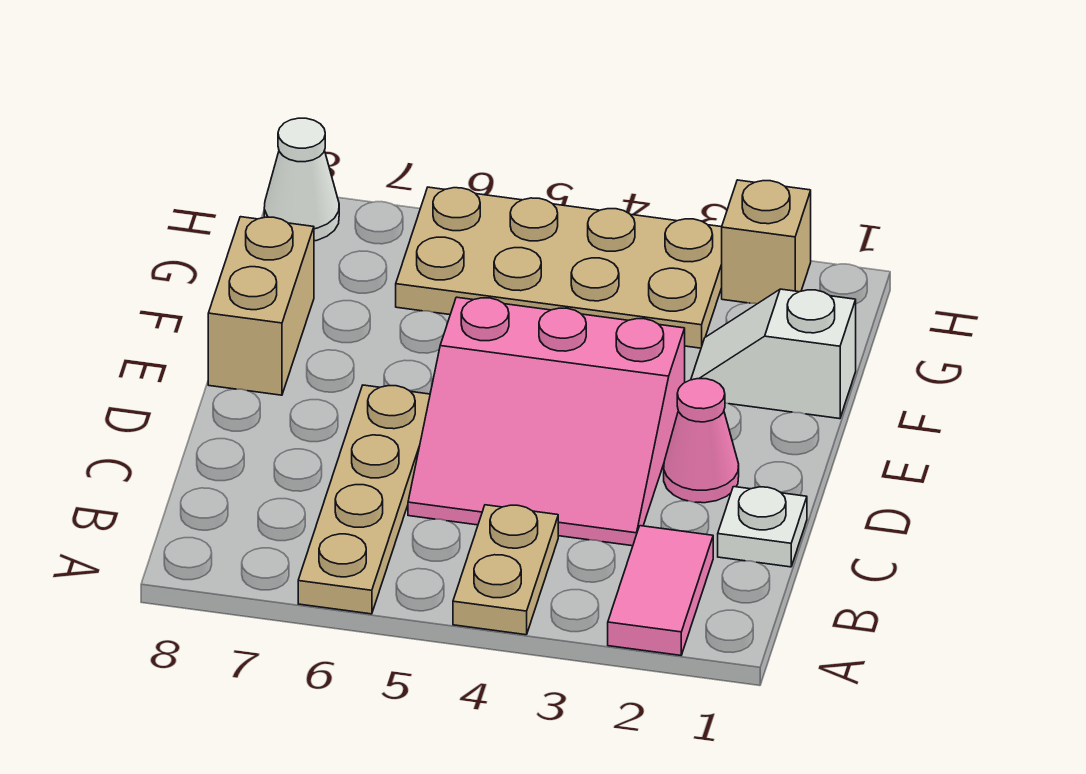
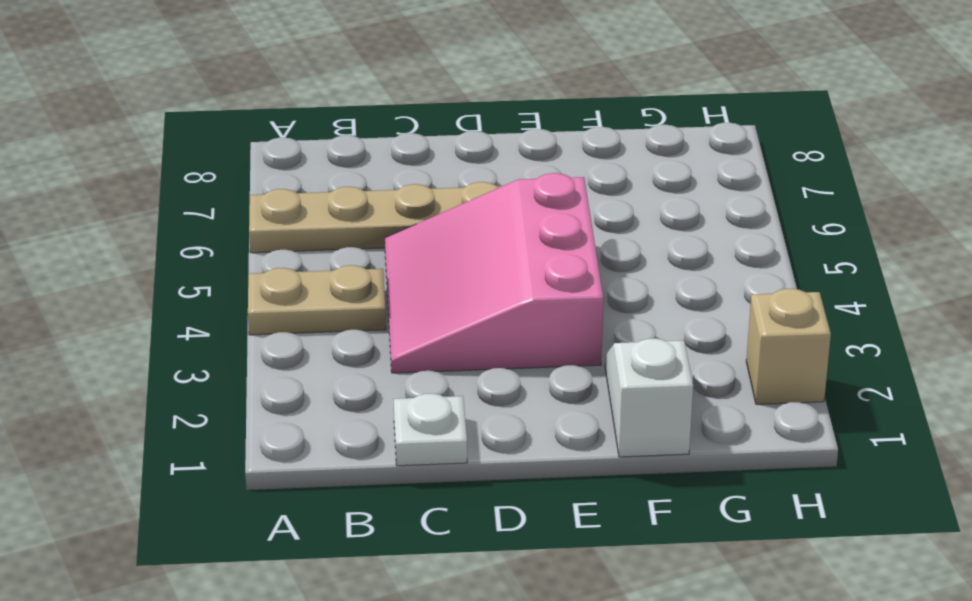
none -> pink 1x2 tile [608,526,713,655]
none -> pink 1x1 cone [664,379,739,503]

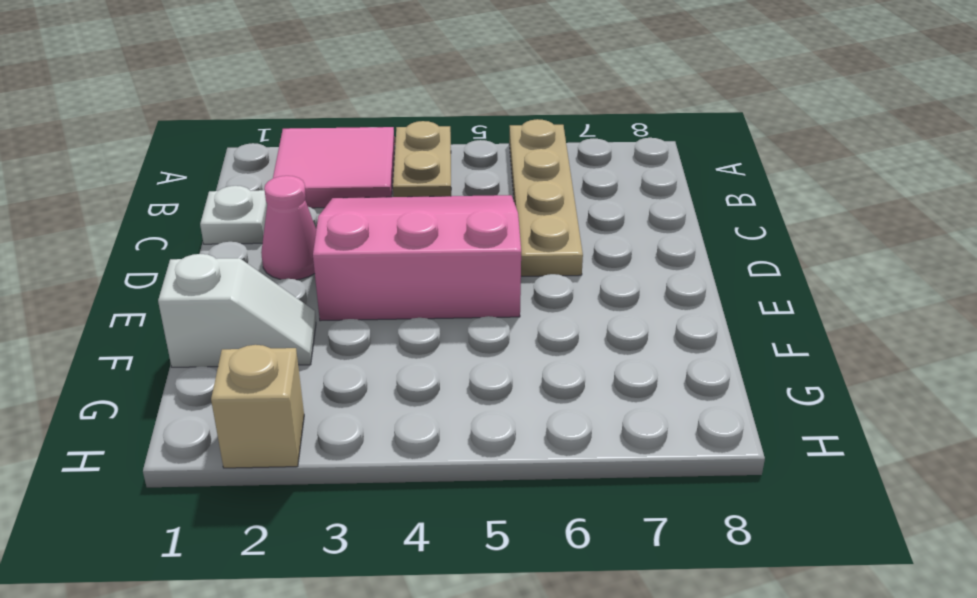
pink 2x2 tile [273,127,395,208] -> pink 1x2 tile [608,526,713,655]
none -> tan 1x2 brick [208,217,314,395]
none -> tan 2x4 plate [396,187,722,348]

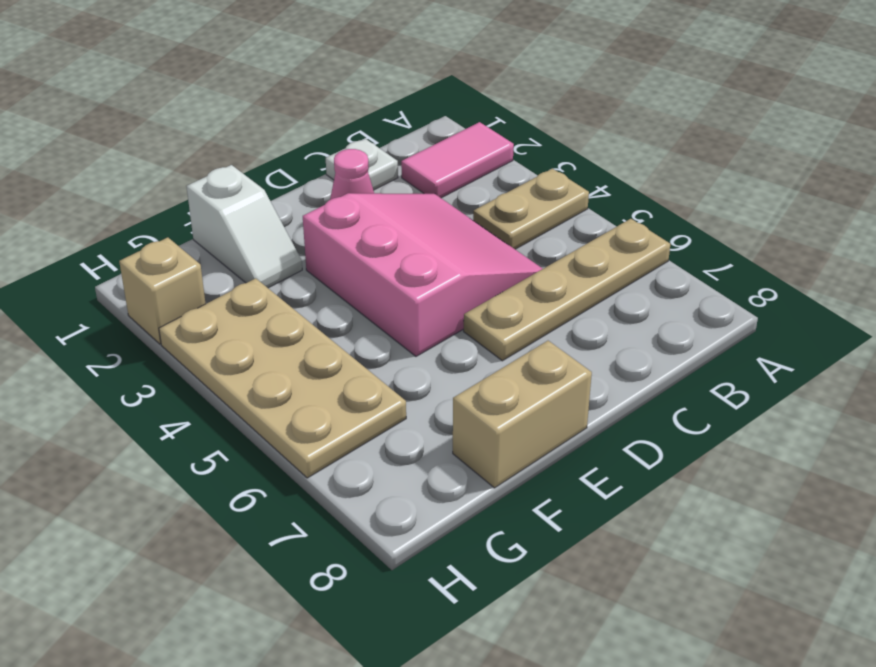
none -> white 1x1 cone [264,118,339,241]

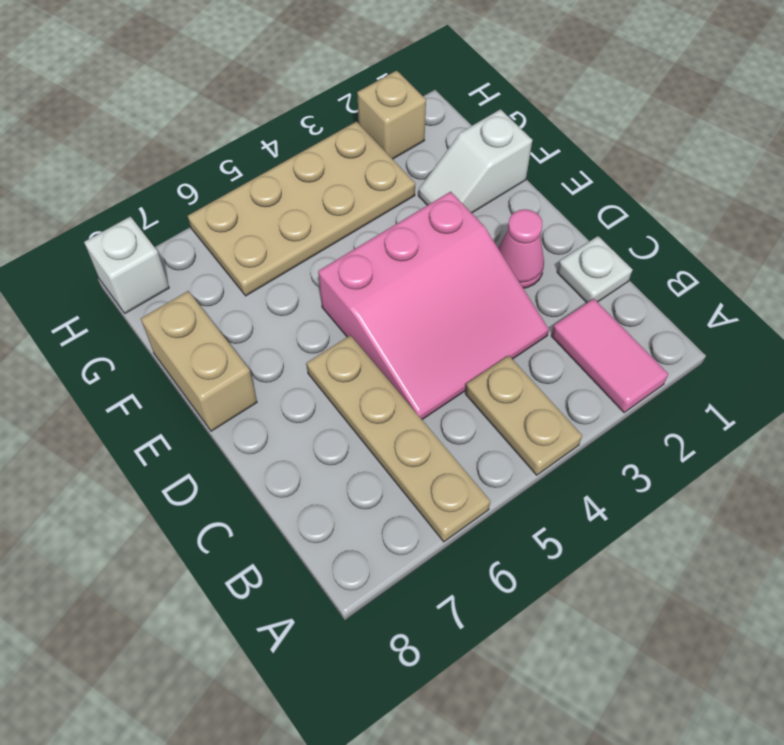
white 1x1 brick [84,217,169,313] -> white 1x1 cone [264,118,339,241]

